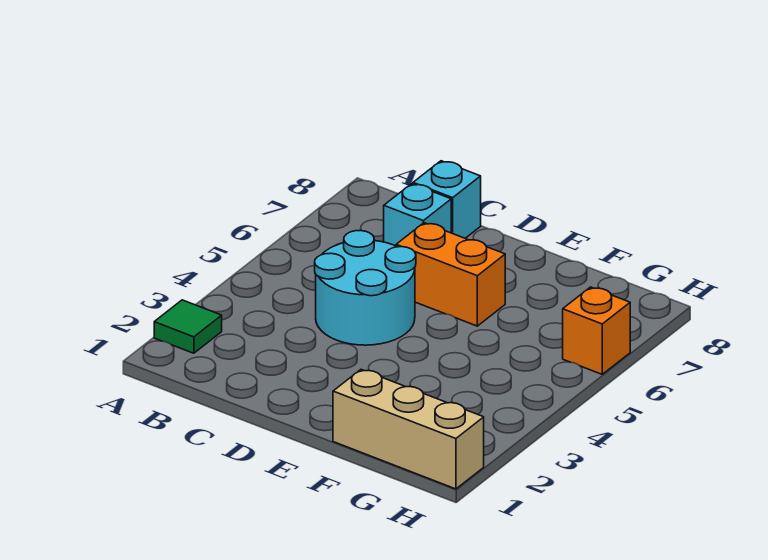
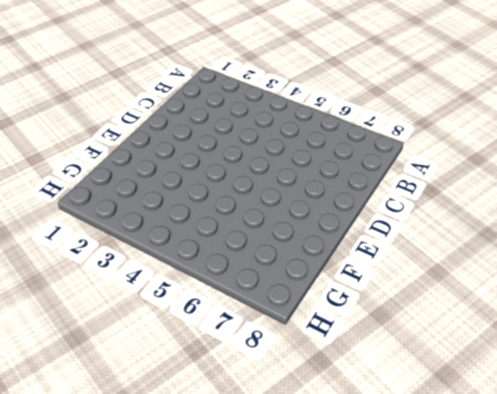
none -> green 1x1 tile [154,300,222,353]
none -> cyan 2x2 round brick [315,231,416,345]

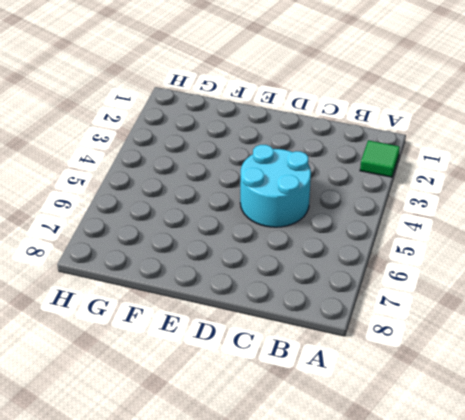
none -> cyan 1x1 brick [384,184,451,246]
none -> cyan 1x1 brick [413,161,481,238]

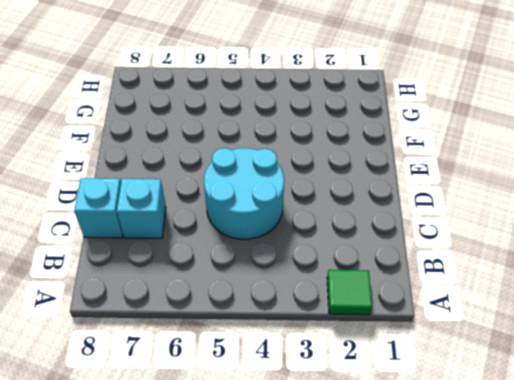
none -> orange 1x2 brick [396,223,505,326]
none -> tan 1x3 brick [333,370,484,489]

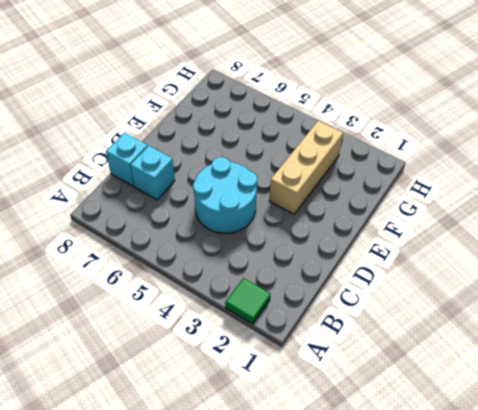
tan 1x3 brick [269,121,343,214] -> tan 1x3 brick moved to [333,370,484,489]
none -> orange 1x2 brick [396,223,505,326]
none -> orange 1x1 brick [563,287,630,374]

